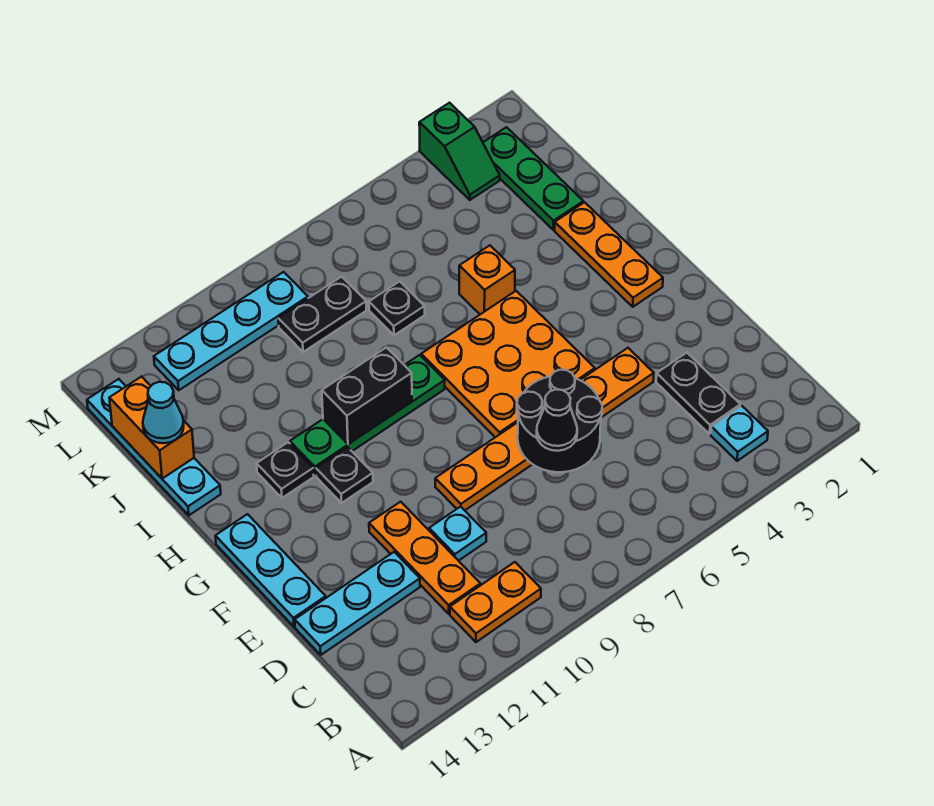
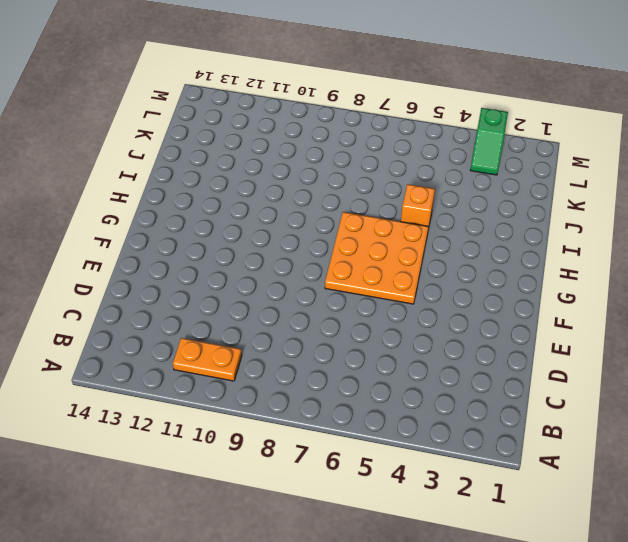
none -> cyan 1x1 plate [711,406,768,461]
none -> black 1x2 plate [656,353,740,434]
none -> orange 1x3 plate [369,502,480,614]

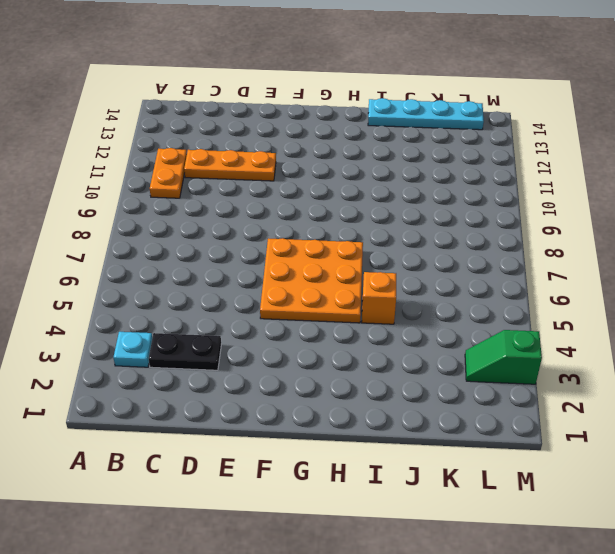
none -> cyan 1x1 plate [429,507,486,561]
none -> cyan 1x3 plate [295,552,420,655]
none -> orange 1x6 plate [435,348,654,510]

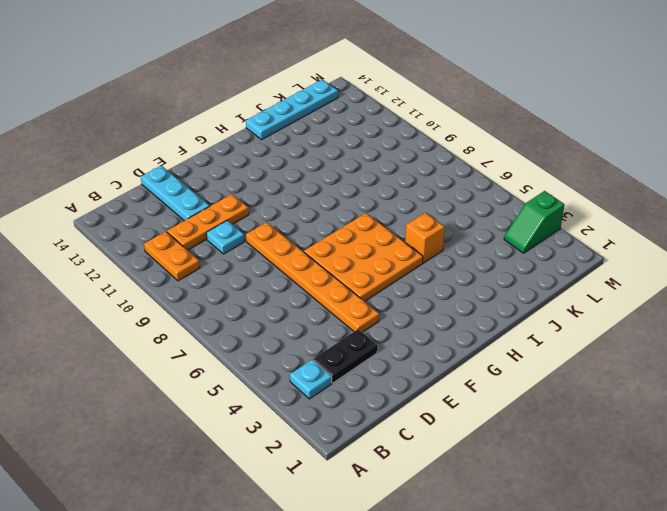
none -> cyan 1x3 plate [215,514,326,627]
none -> orange 1x3 plate [555,202,663,307]
none -> black 1x1 plate [316,447,373,503]

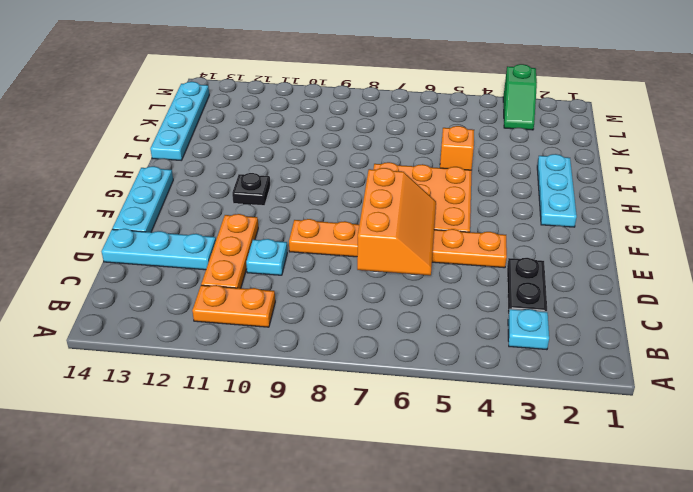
orange 2x3 slope [357,168,436,275] -> black 2x2 round brick [517,370,602,472]
cyan 1x3 plate [537,154,577,227] -> orange 1x3 plate [555,202,663,307]
none -> green 1x4 plate [290,355,445,476]
none -> black 1x1 plate [257,442,314,498]
none -> green 1x3 plate [483,127,583,230]

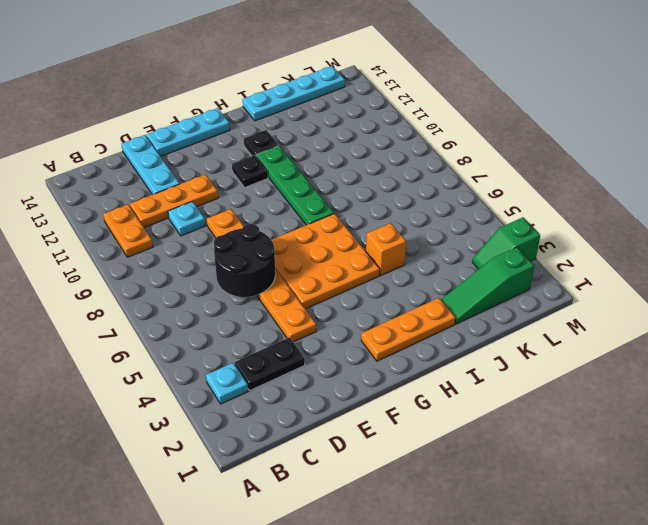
green 1x3 slope [441,247,534,324] -> green 1x3 plate [483,127,583,230]
none -> black 1x1 plate [369,281,425,335]
none -> black 1x2 plate [278,277,366,352]
none -> cyan 1x4 plate [154,272,308,390]

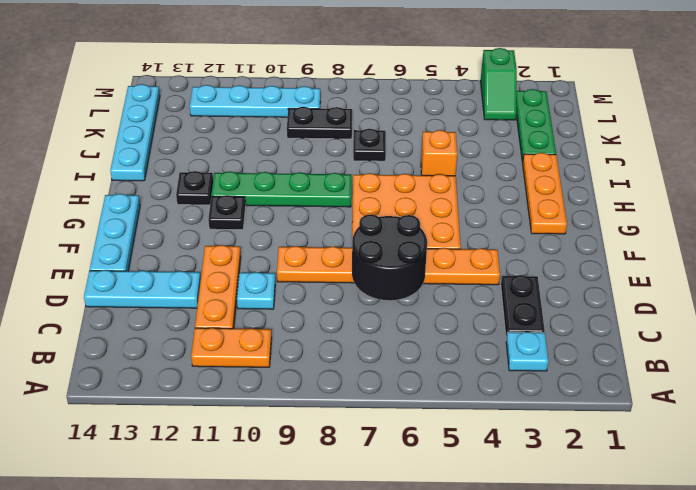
none -> black 1x2 brick [322,347,412,444]
none -> orange 1x2 brick [109,376,194,479]
none -> black 1x1 cone [537,389,577,451]

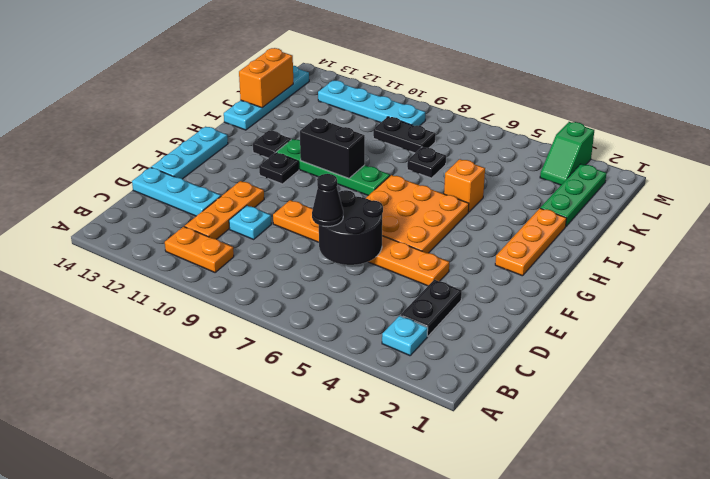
none -> cyan 1x1 cone [143,382,184,443]

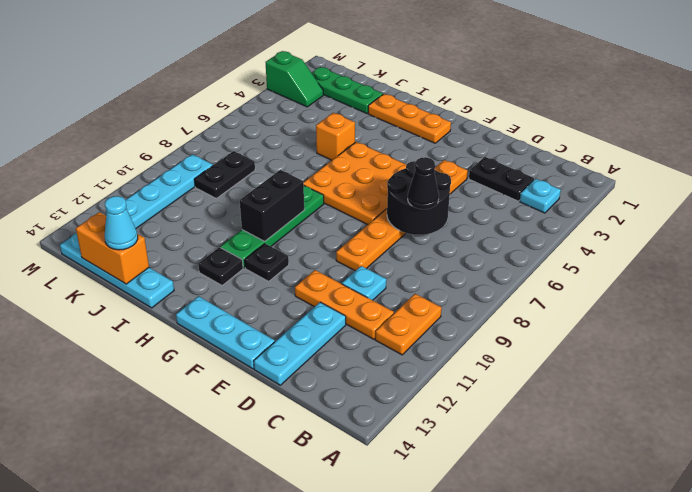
none -> black 1x1 plate [369,281,425,335]

